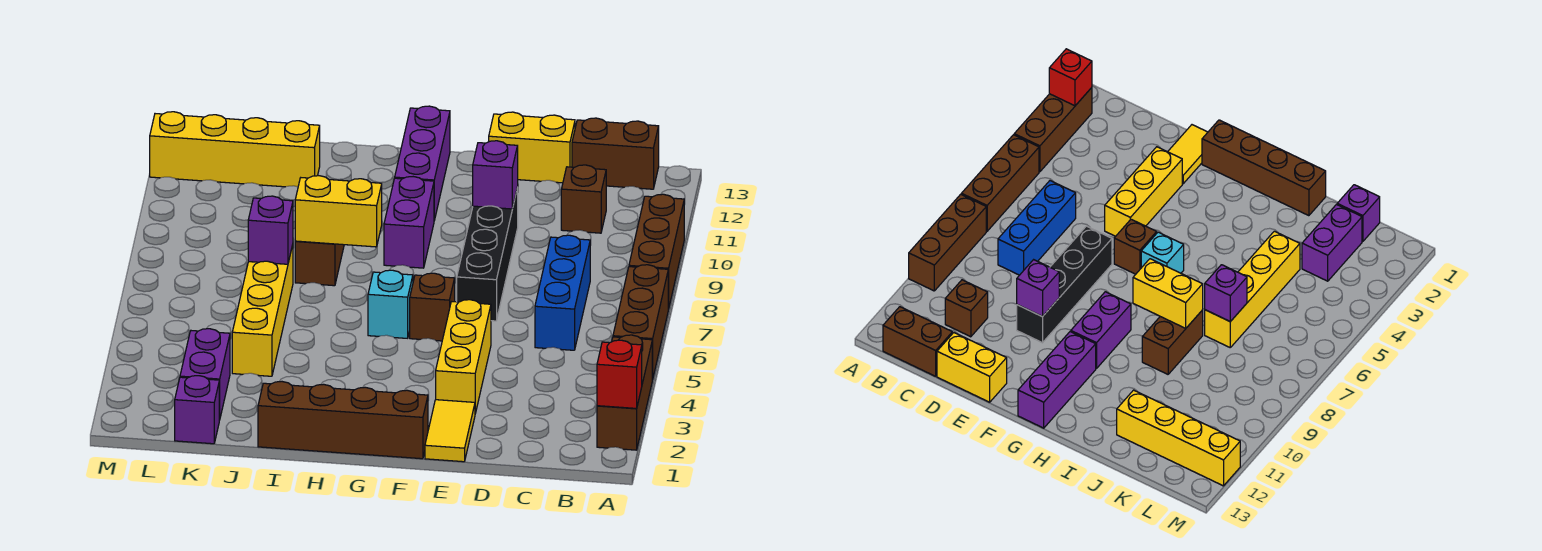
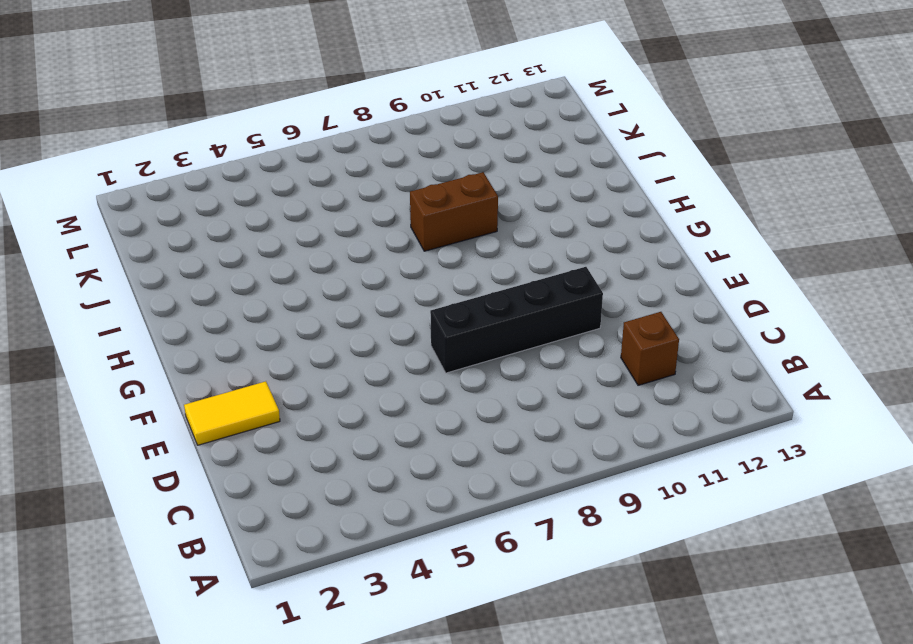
none -> brown 1x3 brick [597,335,652,450]
none -> brown 1x3 brick [613,265,668,380]
none -> brown 1x3 brick [629,194,684,309]

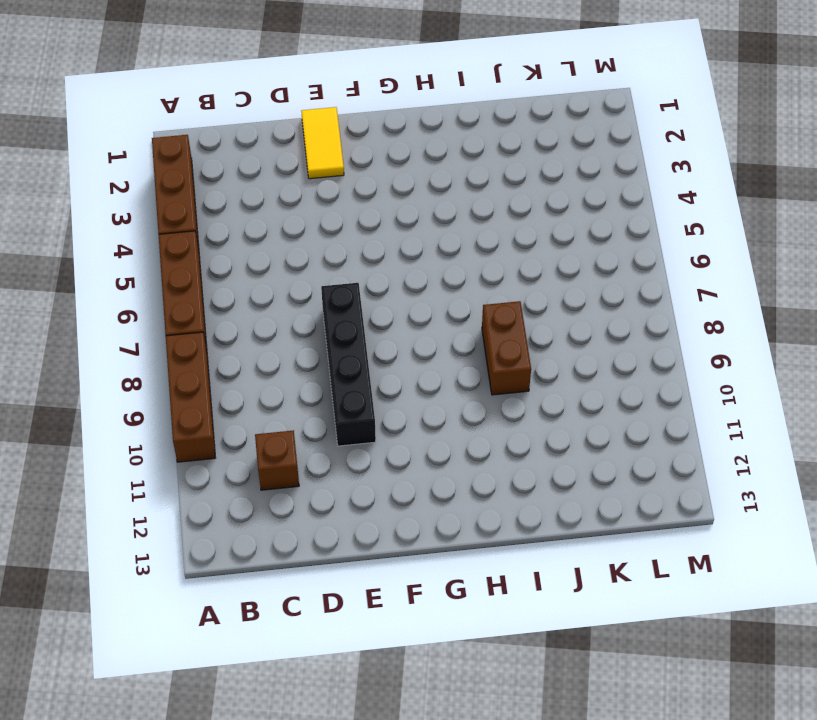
none -> brown 1x2 brick [572,118,659,189]
none -> blue 1x3 brick [535,235,590,350]
none -> yellow 1x2 brick [489,112,575,183]

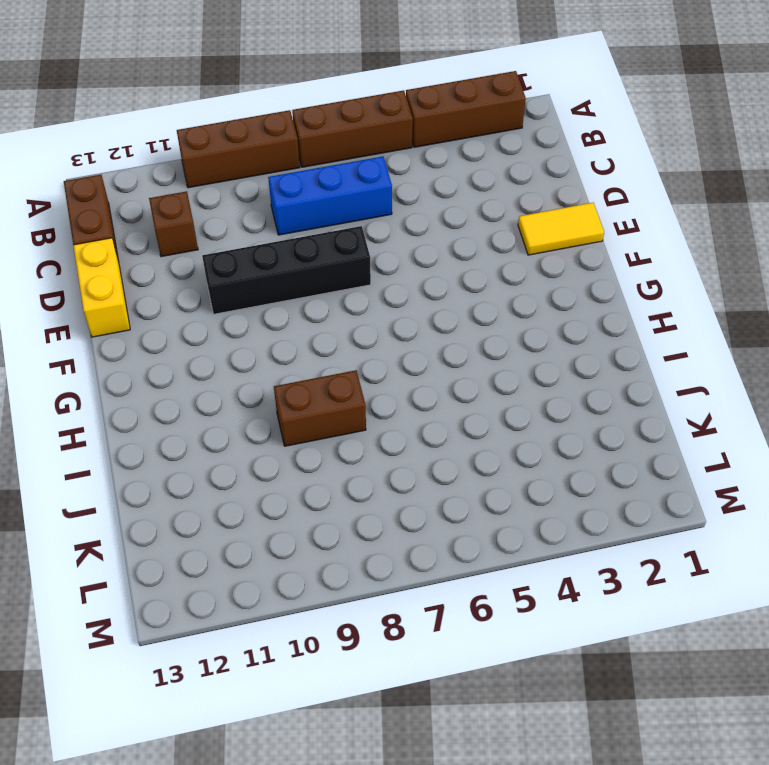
none -> yellow 1x3 brick [436,300,491,413]
none -> brown 1x4 brick [258,382,428,459]
none -> brown 1x1 brick [410,273,455,341]

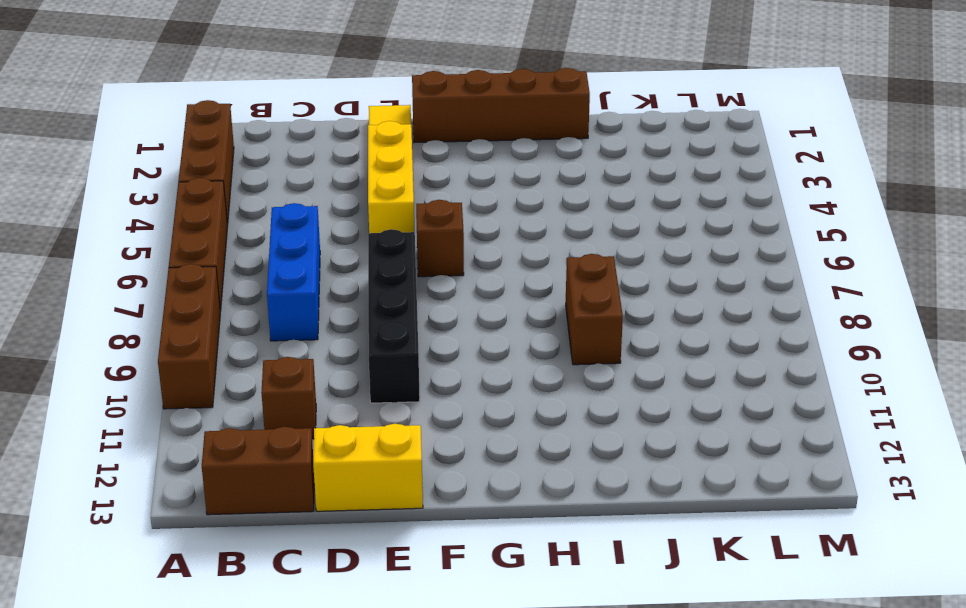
none -> cyan 1x1 brick [368,270,413,338]
none -> purple 1x2 brick [384,177,434,268]
none -> purple 1x3 brick [395,106,450,220]

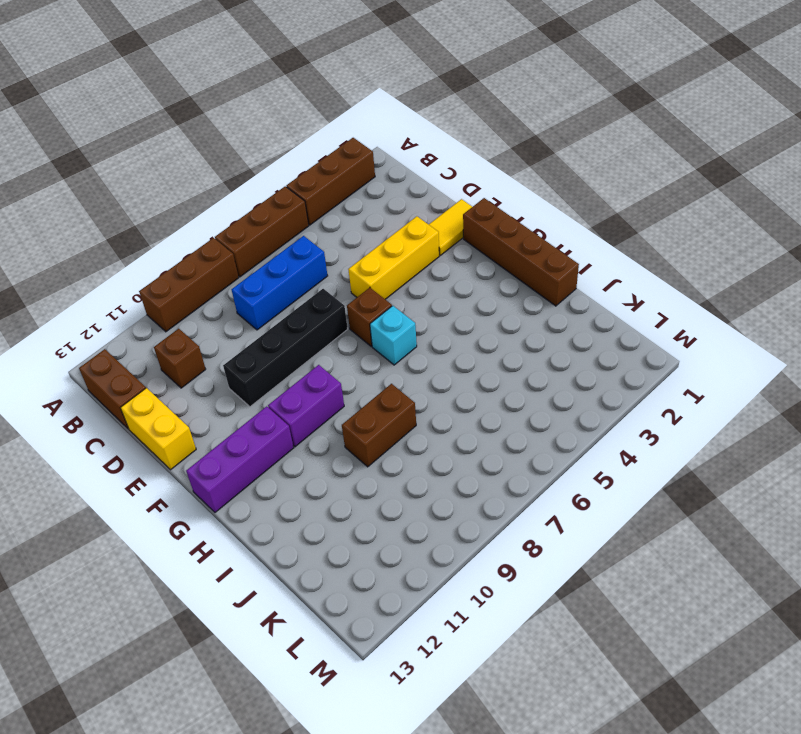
none -> yellow 1x4 brick [232,245,293,376]
none -> yellow 1x4 brick [150,112,320,187]
none -> purple 1x1 brick [175,376,219,444]

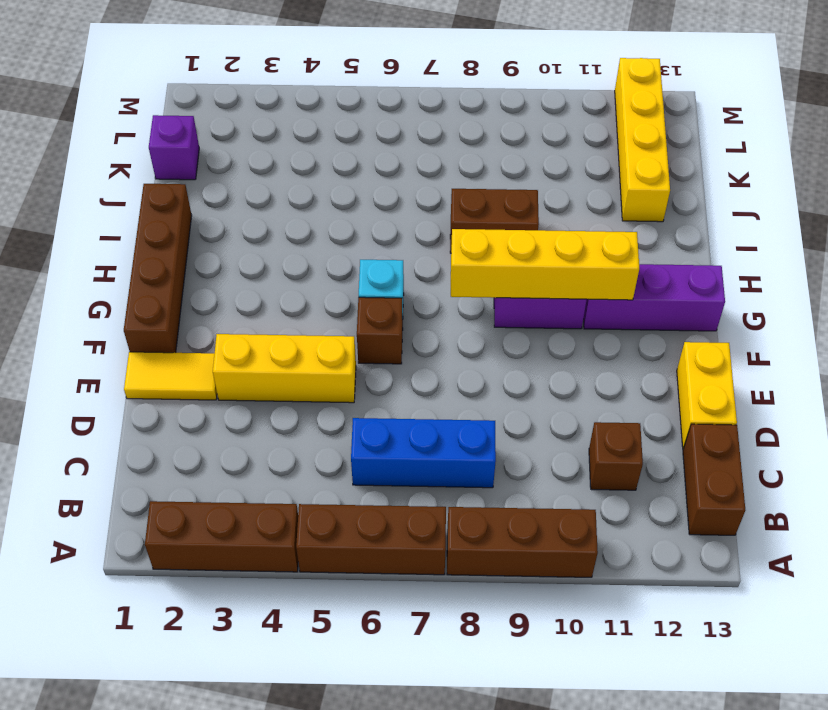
yellow 1x4 brick [451,229,639,300] -> yellow 1x4 brick moved to [232,245,293,376]
none -> black 1x4 brick [457,188,518,321]
none -> purple 1x2 brick [180,329,230,420]
none -> red 1x1 brick [597,340,642,408]

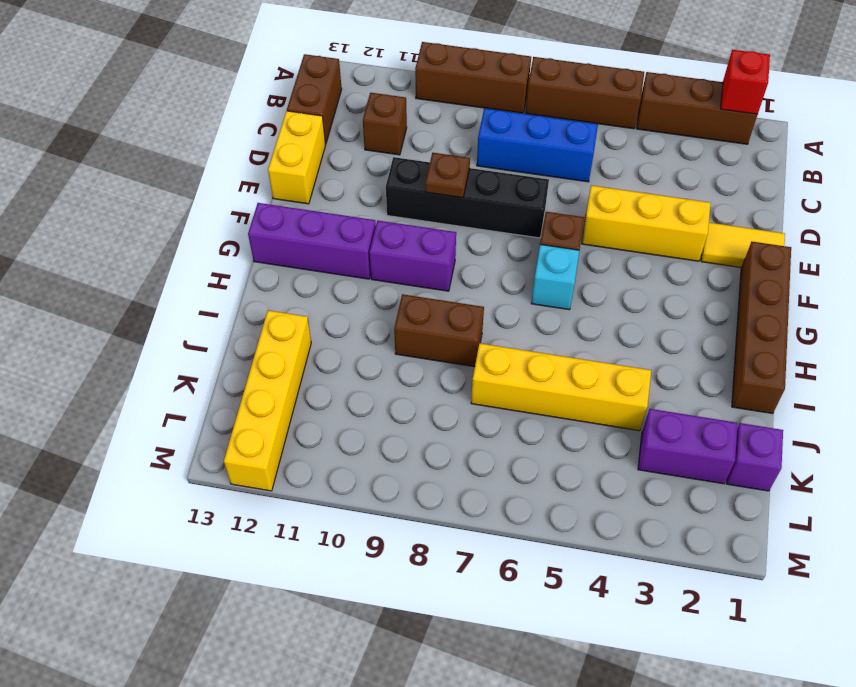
brown 1x1 plate [425,153,470,198] -> none
none -> purple 1x1 brick [473,141,518,209]
none -> yellow 1x2 brick [295,176,382,247]
none -> purple 1x1 brick [248,196,293,264]

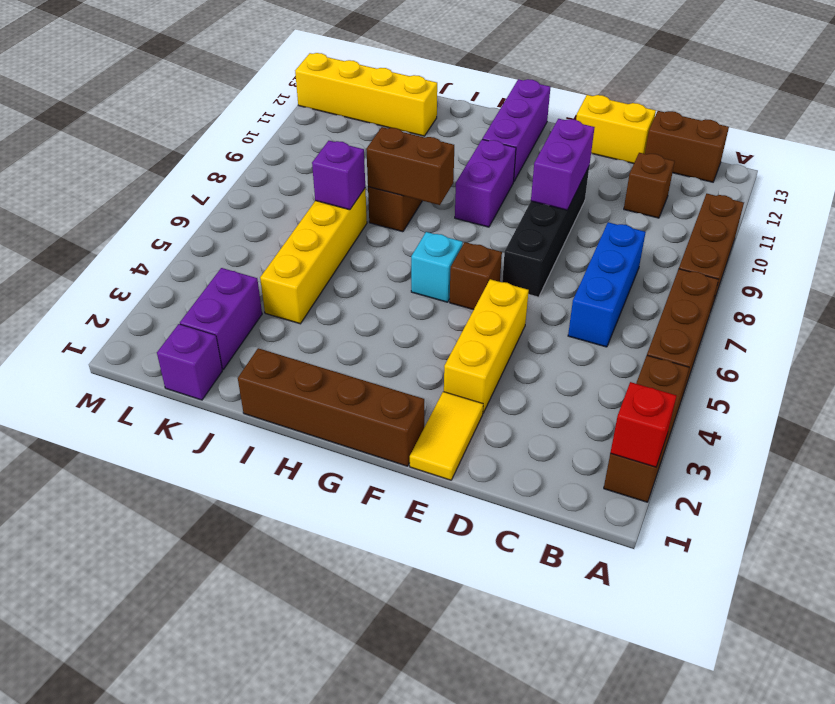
purple 1x2 brick [531,119,595,210] -> purple 1x1 brick [473,141,518,209]
brown 1x2 brick [366,127,454,205] -> yellow 1x2 brick [295,176,382,247]

